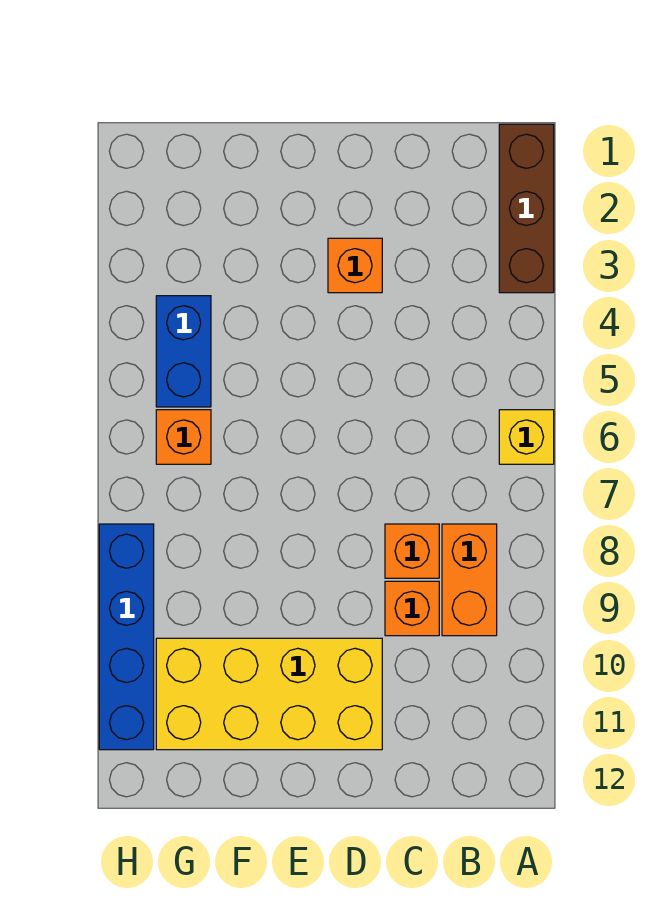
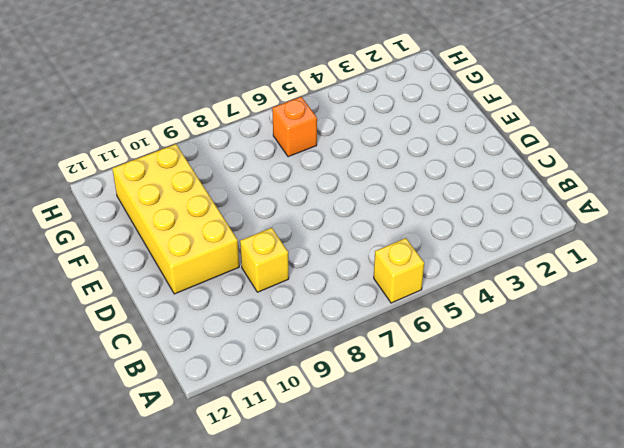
yellow 1x1 brick [240,228,289,292] -> orange 1x1 brick [385,581,439,636]
none -> brown 1x3 brick [499,124,554,293]
none -> orange 1x2 brick [442,524,497,636]

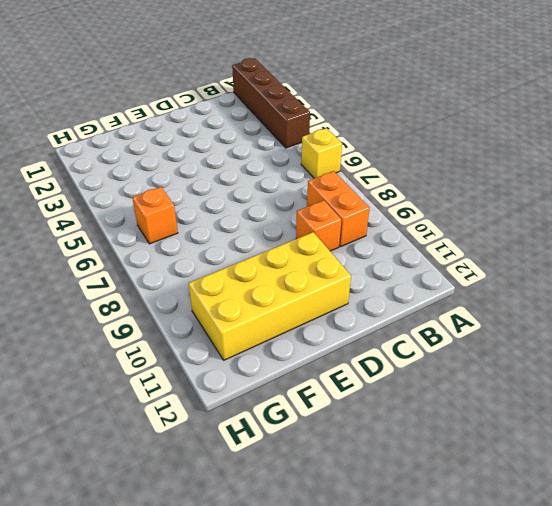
brown 1x4 brick [232,58,310,148] -> brown 1x3 brick [499,124,554,293]
none -> orange 1x1 brick [385,524,439,578]
none -> orange 1x1 brick [328,238,382,293]

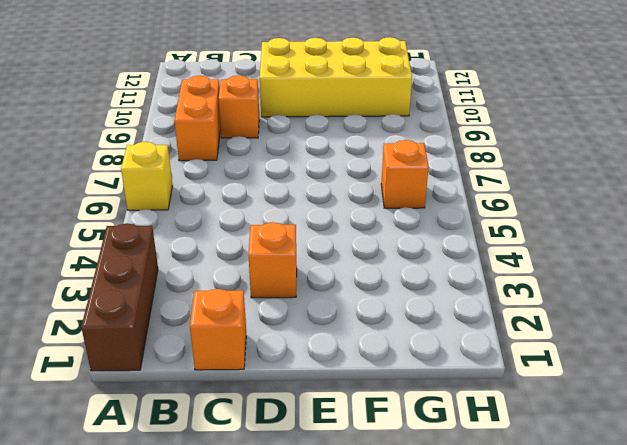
orange 1x1 brick [190,289,246,370] -> orange 1x1 brick moved to [385,524,439,578]
none -> blue 1x2 brick [156,296,211,407]
none -> blue 1x4 brick [99,524,154,750]

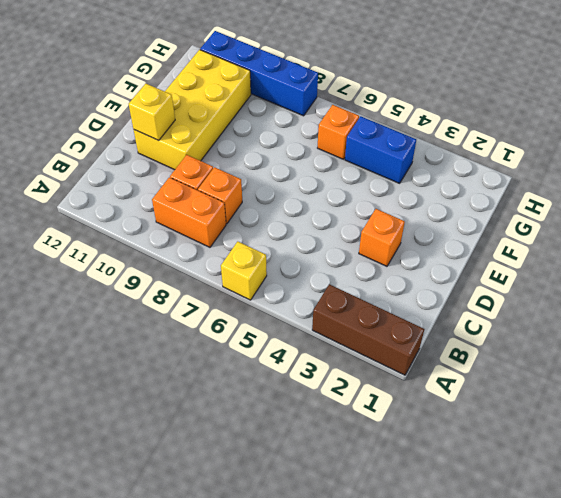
yellow 1x1 brick [129,84,175,140] -> none

